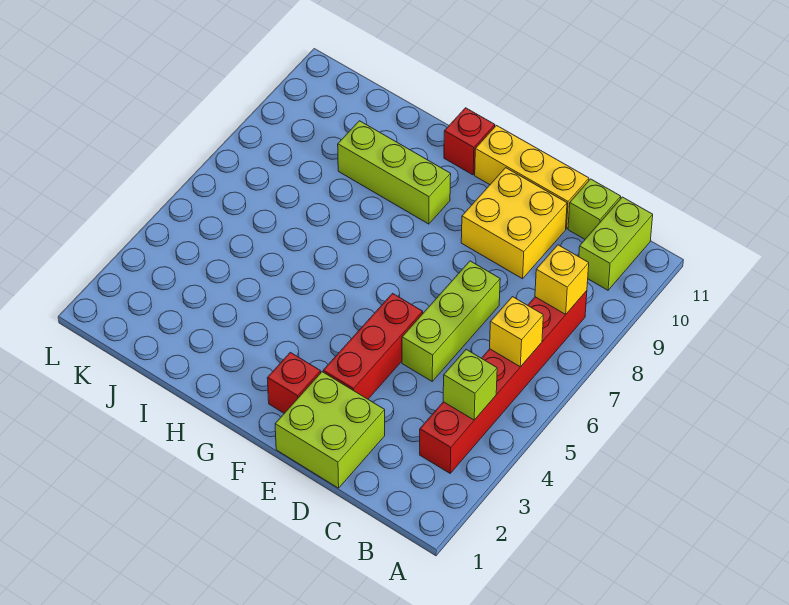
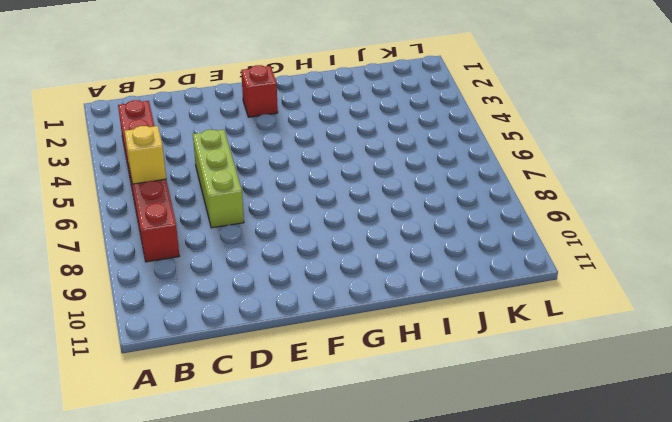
none -> lime 1x2 brick [579,197,653,290]
none -> lime 1x1 brick [568,179,621,239]
none -> lime 2x2 brick [275,372,385,488]

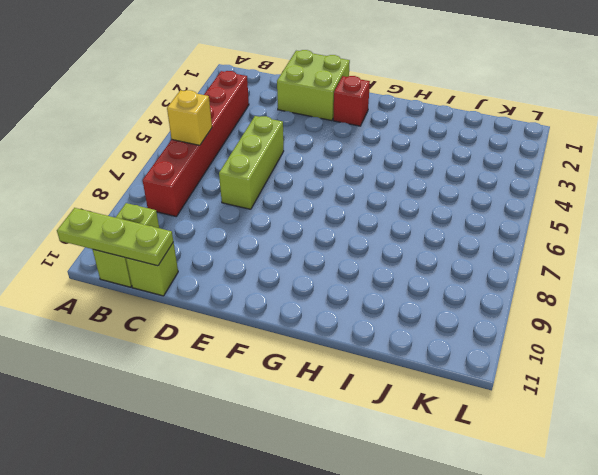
lime 1x3 plate [57,208,173,266] -> none
none -> yellow 2x2 brick [461,168,567,279]
none -> yellow 1x3 brick [475,126,589,229]
none -> red 1x3 brick [323,293,423,399]

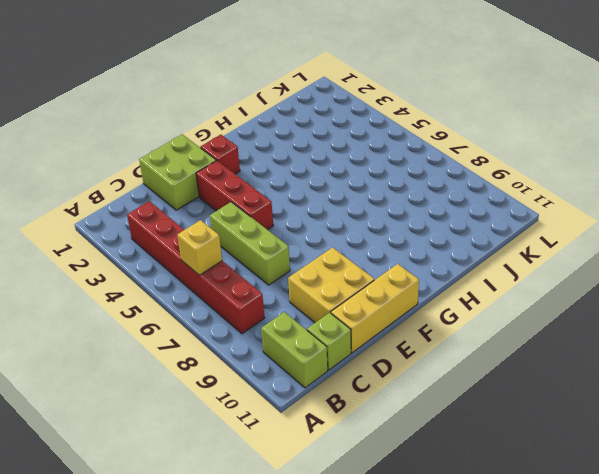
none -> lime 1x3 brick [338,121,451,224]
none -> red 1x1 brick [444,108,495,175]
none -> lime 1x1 brick [443,349,497,420]

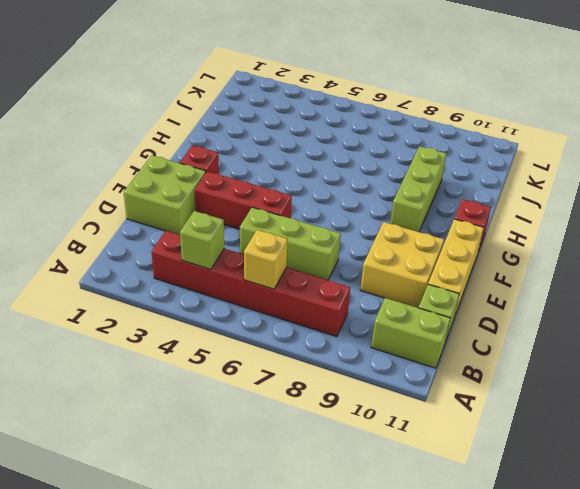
none -> yellow 1x1 brick [535,245,589,314]

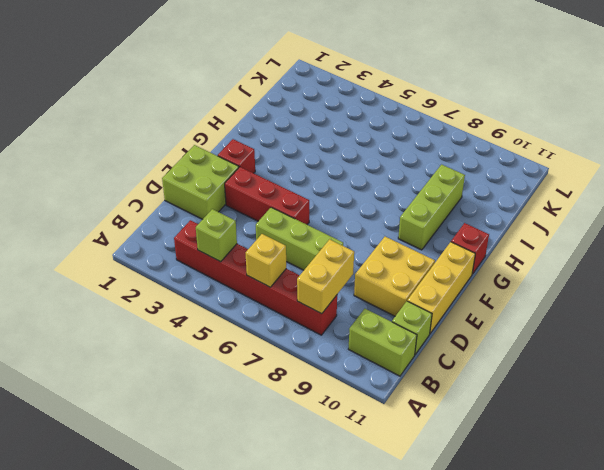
yellow 1x2 brick [297,239,354,314] -> yellow 1x1 brick [535,245,589,314]

